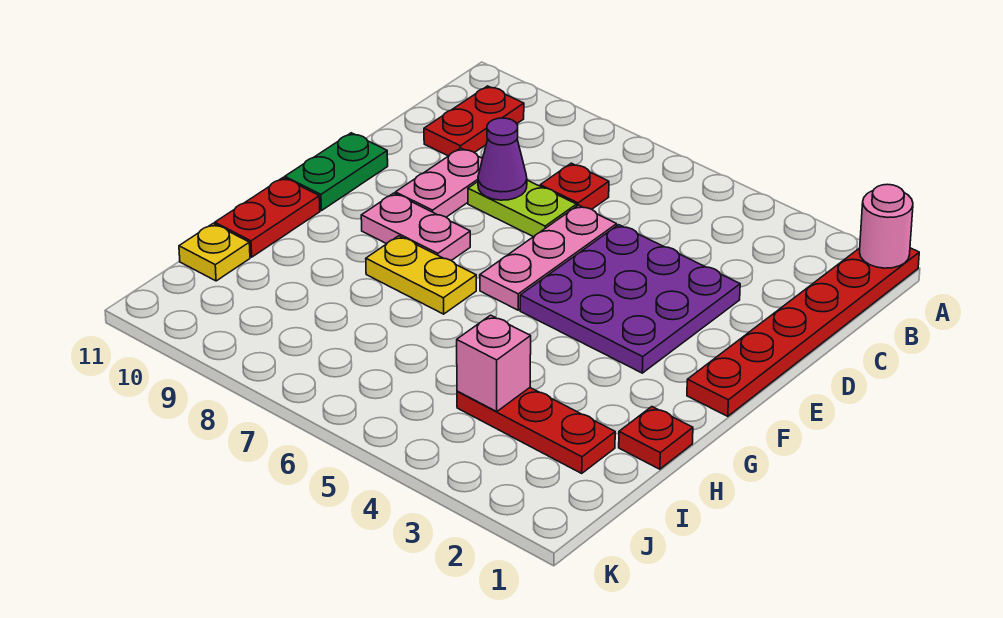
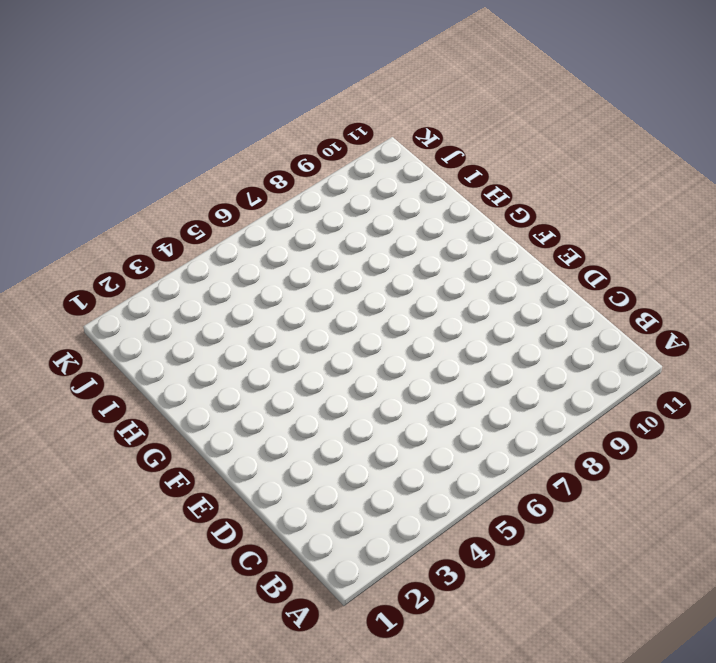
none -> red 1x6 plate [687,248,919,416]
none -> red 1x2 plate [424,86,524,156]
none -> red 1x1 plate [540,163,609,209]

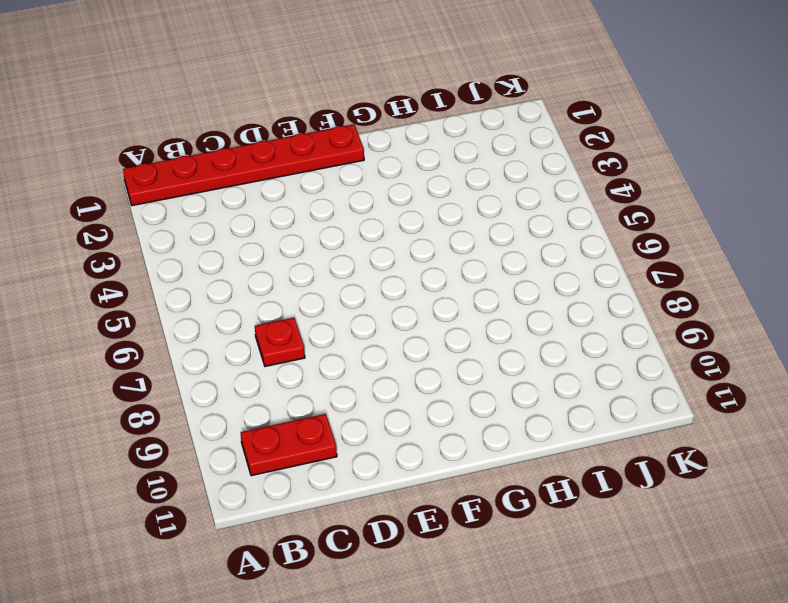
none -> purple 3x3 plate [520,225,740,373]
none -> pink 1x3 plate [480,205,617,310]
none -> lime 1x2 plate [468,180,577,237]

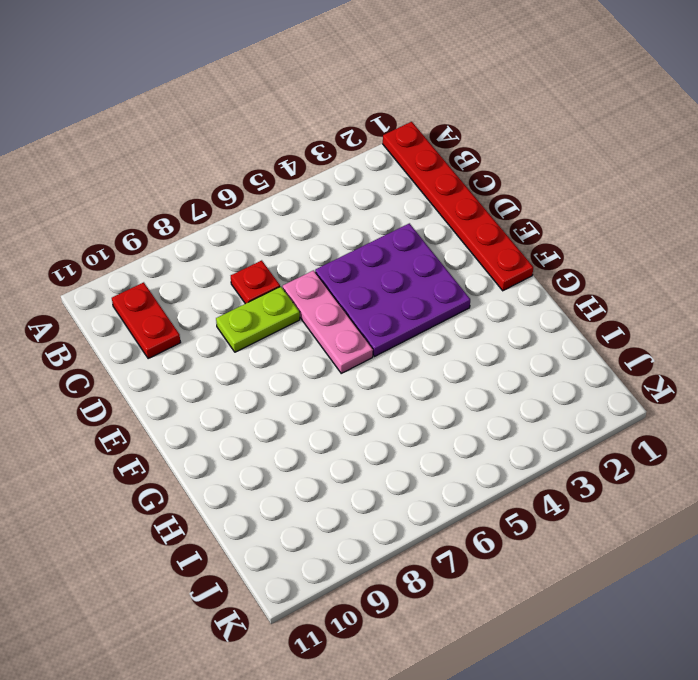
none -> pink 1x2 plate [396,148,483,217]
none -> green 1x2 plate [285,133,388,211]
none -> pink 1x2 plate [361,193,470,261]

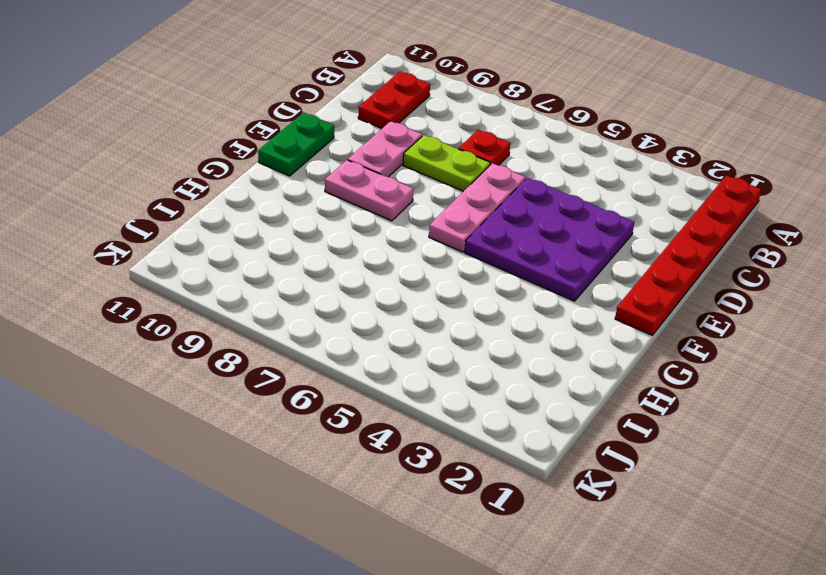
none -> yellow 1x2 plate [366,236,476,314]
none -> red 1x2 plate [215,178,320,257]
none -> red 1x1 plate [619,407,693,469]

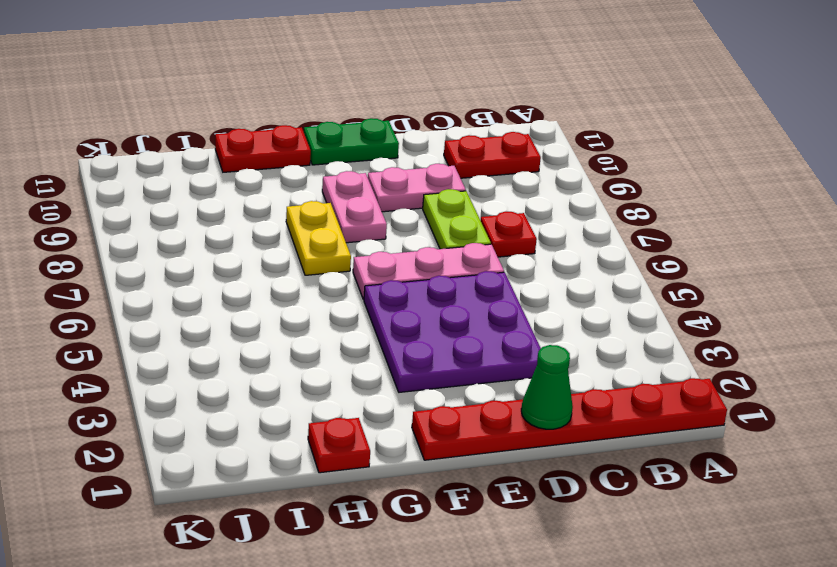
green 1x1 cone [521,345,573,429] -> none
none -> red 1x3 plate [457,388,615,473]
none -> yellow 1x1 plate [179,224,250,281]
none -> pink 1x1 round brick [860,184,913,268]

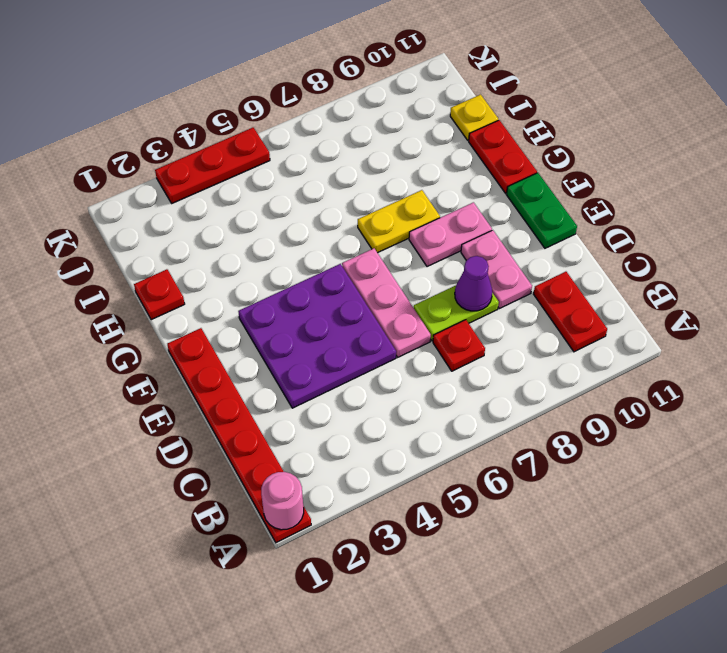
red 1x3 plate [155,128,270,203] -> red 1x3 plate moved to [457,388,615,473]
none -> pink 1x1 brick [457,315,531,411]

